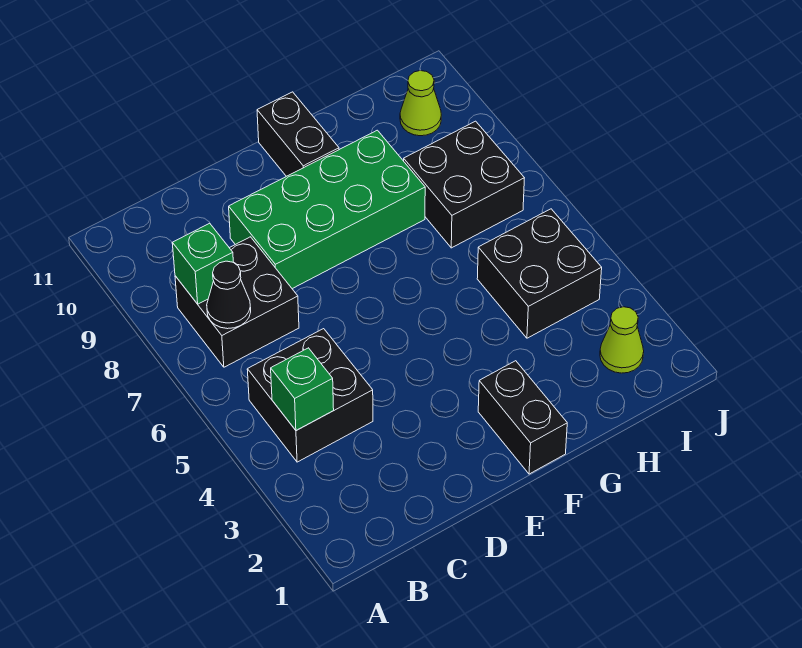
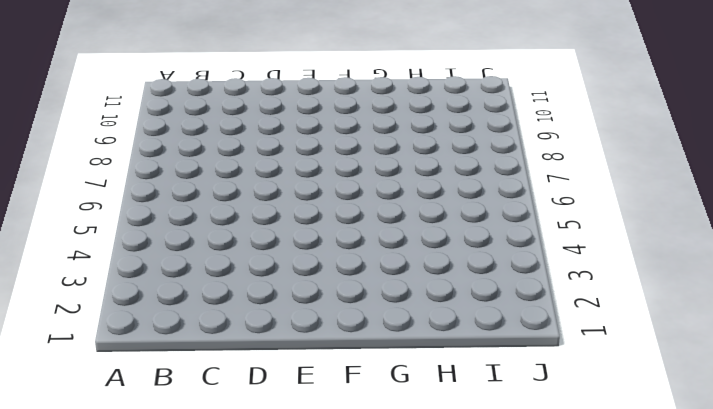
none -> black 2x2 brick [247,329,373,462]
none -> black 2x2 brick [175,237,299,367]
none -> green 2x4 brick [229,130,425,289]

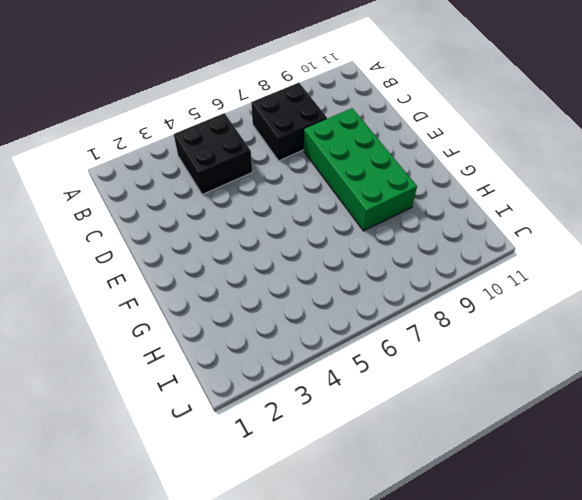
none -> black 1x2 brick [478,361,567,474]
none -> black 1x2 brick [257,92,339,176]
none -> black 2x2 brick [477,209,602,338]

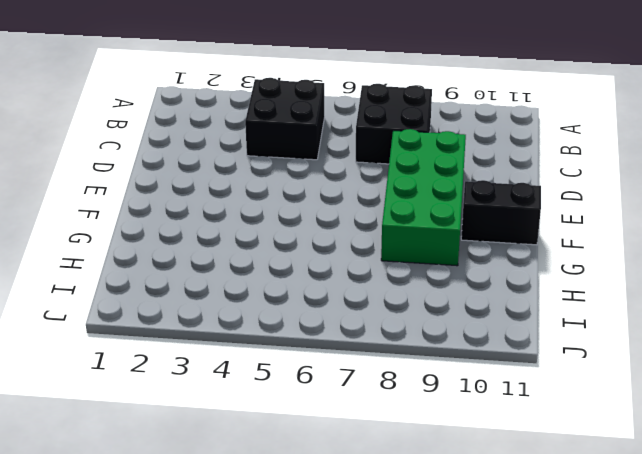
none -> black 1x2 brick [478,361,567,474]
none -> black 2x2 brick [477,209,602,338]
none -> black 2x2 brick [404,121,524,248]

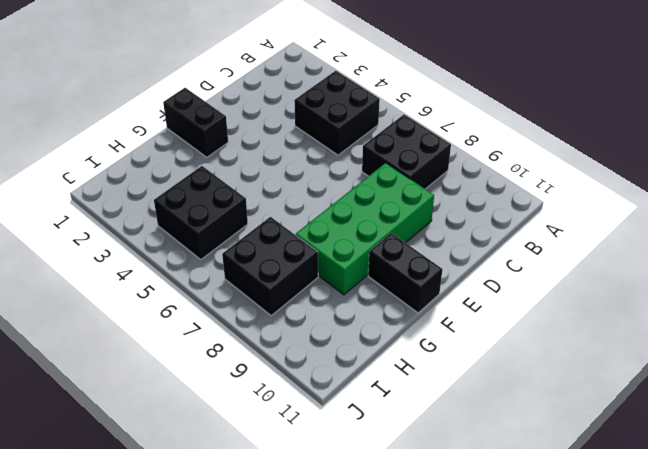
none -> lime 1x1 cone [600,307,644,373]
none -> lime 1x1 cone [400,71,441,136]
none -> green 1x1 brick [271,348,334,431]

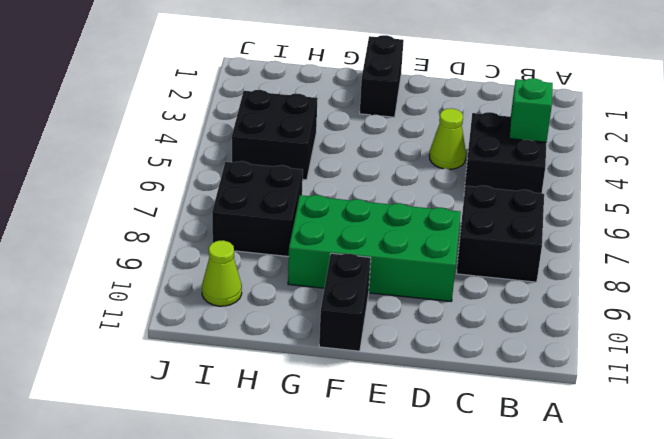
lime 1x1 cone [429,109,466,169] -> lime 1x1 cone moved to [600,307,644,373]
none -> black 1x1 cone [207,261,251,329]
none -> green 1x1 brick [172,223,233,304]

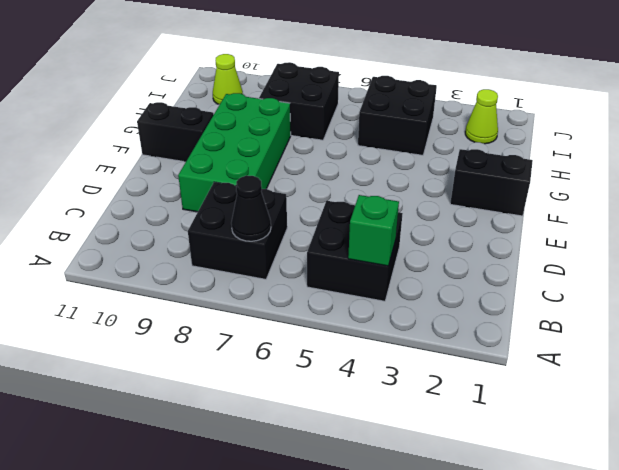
none -> green 1x1 brick [172,223,233,304]

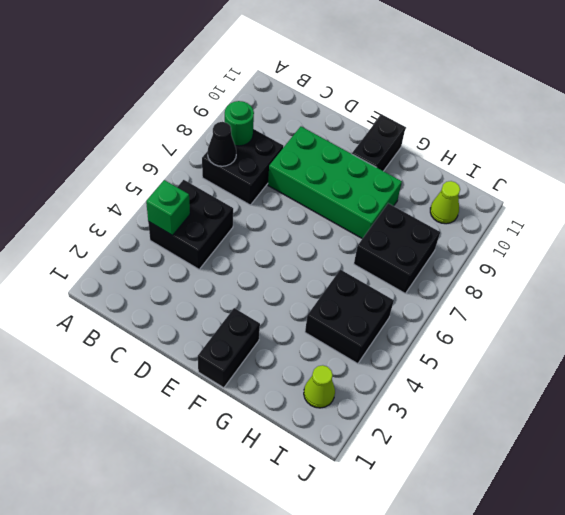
green 1x1 round brick [225,101,254,146] -> green 1x1 brick [172,223,233,304]

